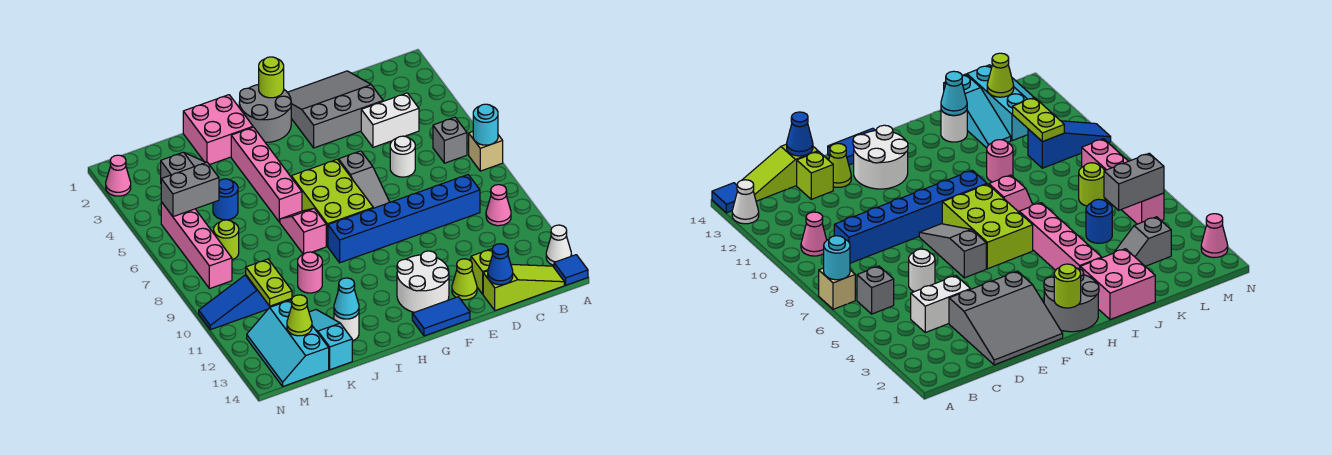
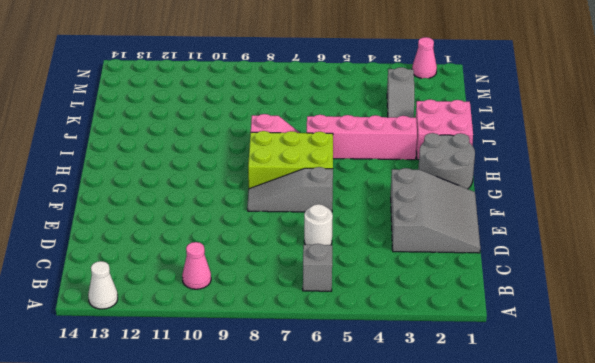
none -> tan 1x1 brick [469,132,503,171]
none -> blue 1x1 tile [554,255,588,285]
none -> lime 1x3 slope [483,264,564,311]
none -> white 1x2 brick [361,93,419,147]

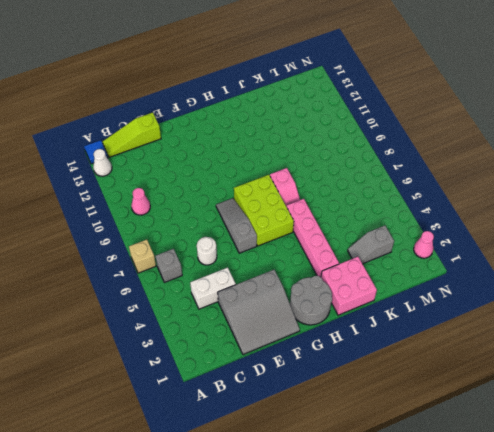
none -> blue 1x6 brick [328,175,480,263]
none -> lime 1x1 brick [471,249,493,294]
none -> lime 1x1 cone [452,259,477,300]
none -> white 2x2 round brick [397,251,449,312]

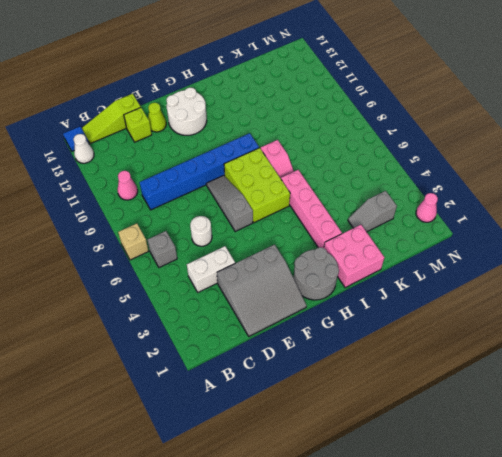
none -> blue 1x2 tile [412,297,470,336]
none -> pink 1x1 round brick [298,252,322,293]
none -> white 1x1 round brick [334,313,359,341]
none -> blue 1x1 round brick [213,179,238,220]

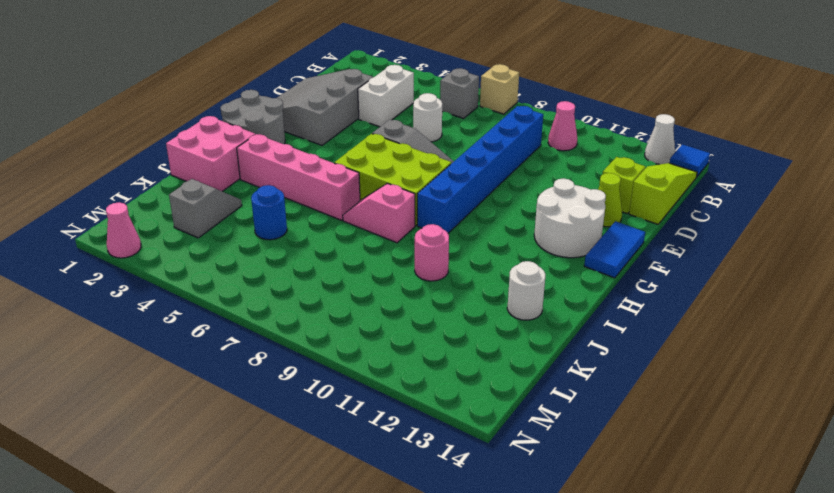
none -> cyan 1x3 slope [309,310,352,370]
none -> lime 1x1 round brick [214,220,239,260]
none -> blue 1x3 slope [199,275,280,330]
none -> cyan 2x3 slope [247,300,329,386]

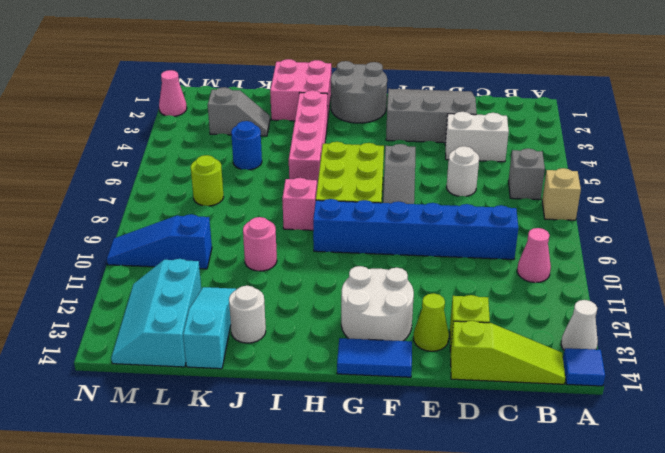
none -> pink 1x4 brick [161,202,232,289]
none -> cyan 1x1 round brick [473,104,498,145]
none -> blue 1x1 cone [488,244,513,285]
none -> lime 1x1 round brick [259,57,284,98]

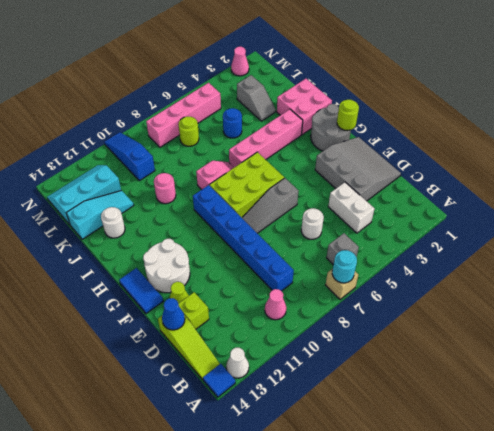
none -> cyan 1x1 cone [334,278,359,319]
none -> grey 1x2 brick [161,162,219,217]
none -> lime 1x2 plate [246,259,292,306]
none -> lime 1x1 cone [287,295,312,336]

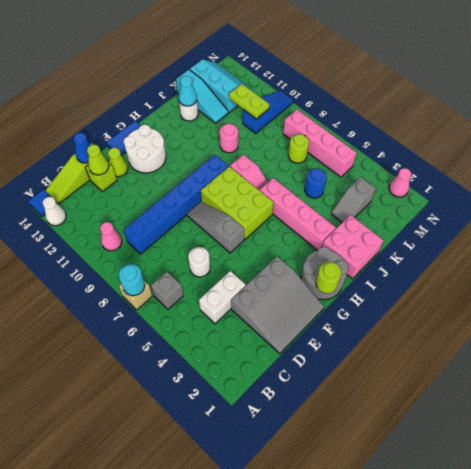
lime 1x1 cone [87,145,109,175] -> lime 1x1 cone moved to [287,295,312,336]
none -> grey 1x2 brick [161,162,219,217]

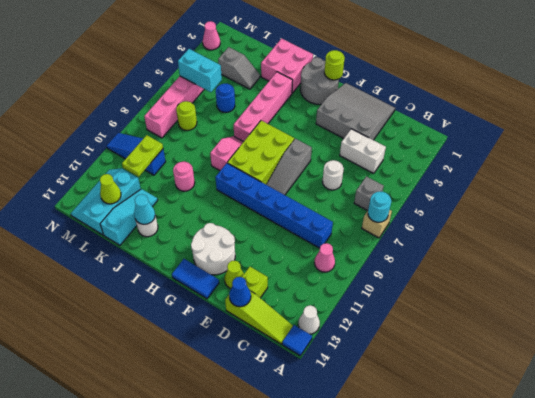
cyan 1x2 brick [178,49,222,92] -> grey 1x2 brick [161,162,219,217]

